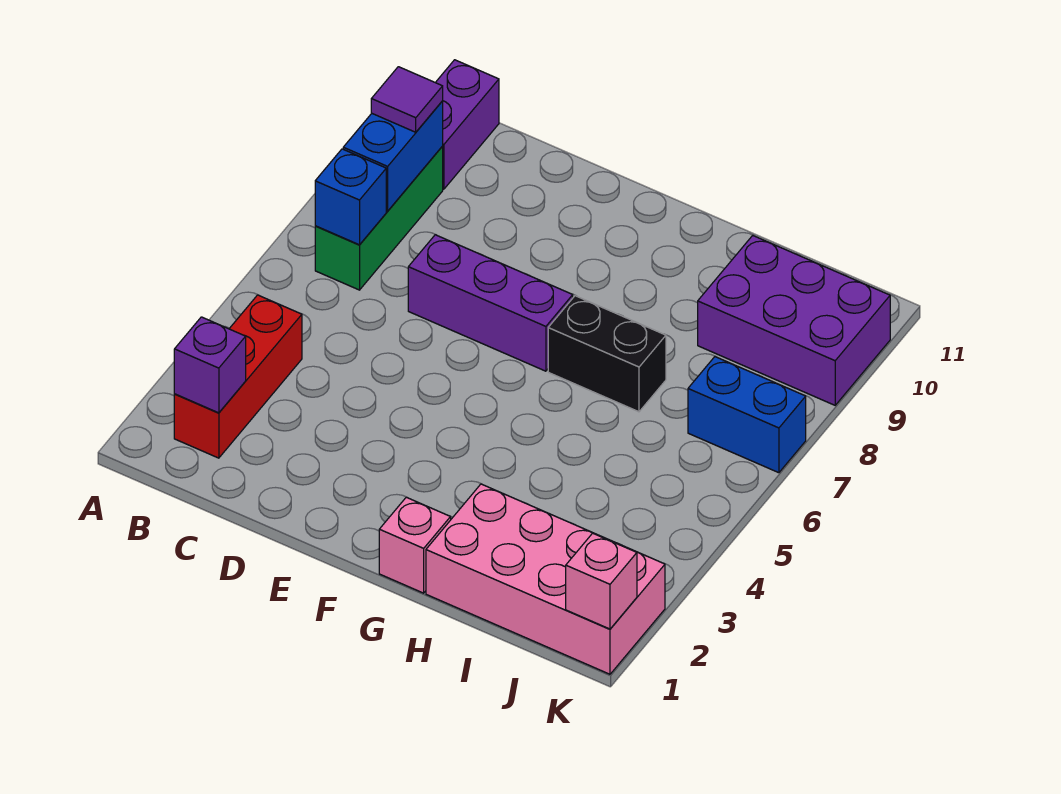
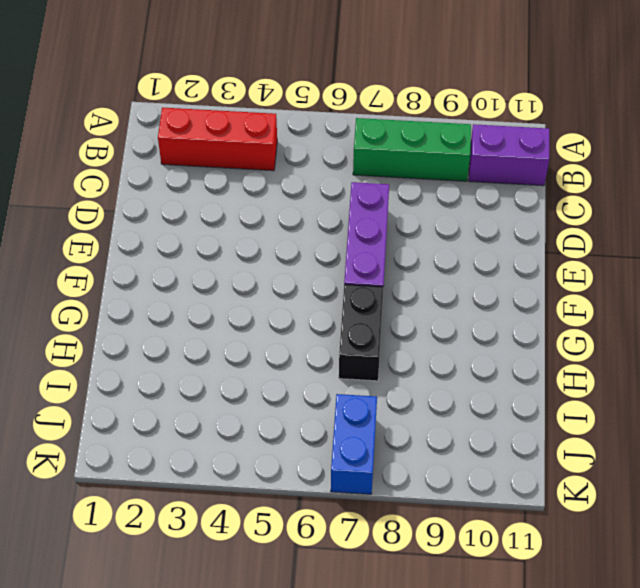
none -> pink 1x1 brick [379,497,451,593]
none -> pink 2x4 brick [426,484,665,674]
none -> purple 2x3 brick [698,236,890,405]

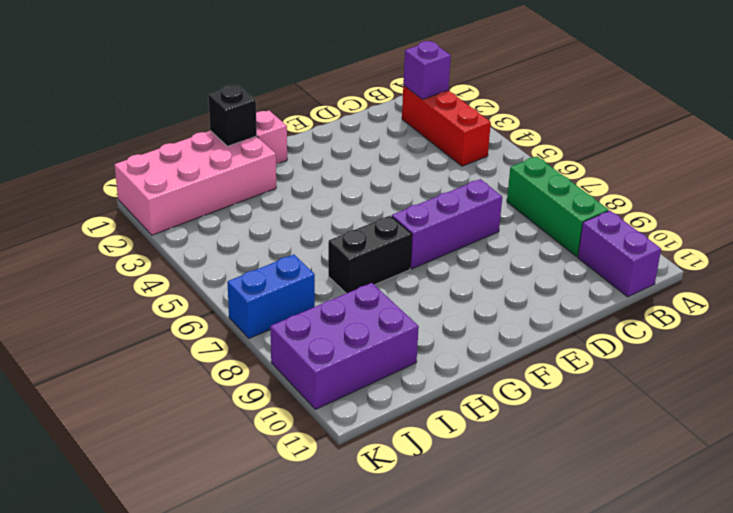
black 1x1 brick [208,85,257,146] -> none
none -> blue 1x1 brick [315,149,386,245]
none -> blue 1x2 brick [343,101,443,211]
none -> pink 1x1 brick [566,533,637,629]

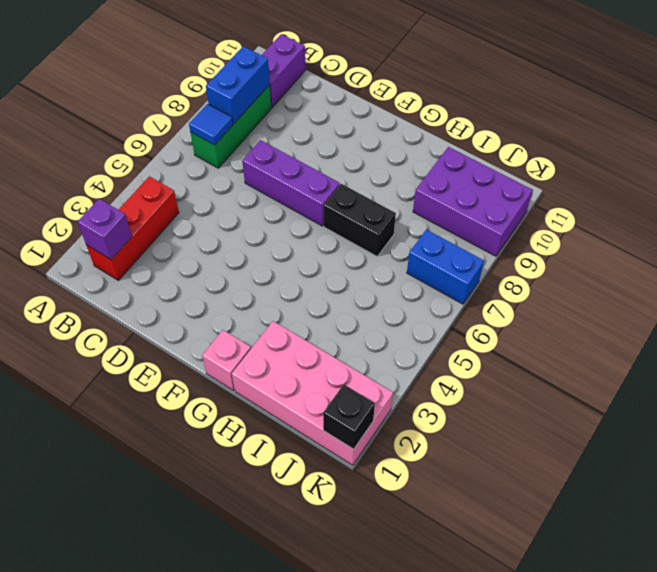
blue 1x1 tile [189,104,233,145] -> blue 1x1 brick [315,149,386,245]
black 1x1 brick [323,384,375,449] -> pink 1x1 brick [566,533,637,629]
none -> purple 1x1 tile [371,67,443,132]

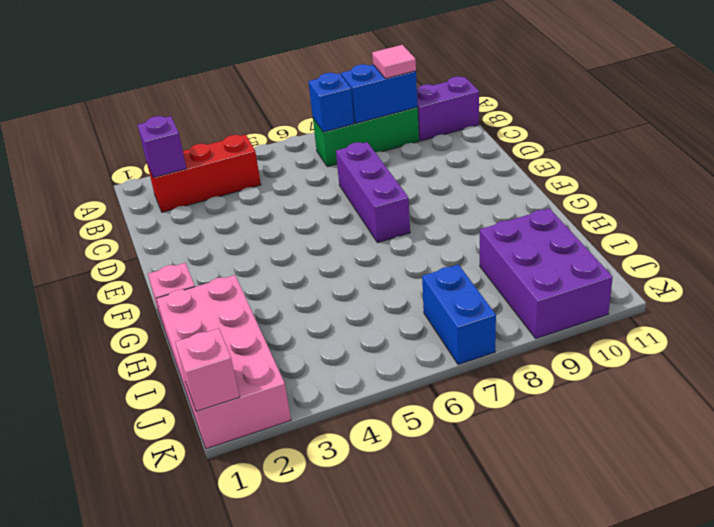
pink 1x1 tile [372,45,416,79] -> purple 1x1 tile [371,67,443,132]
none -> black 1x2 brick [548,296,666,412]

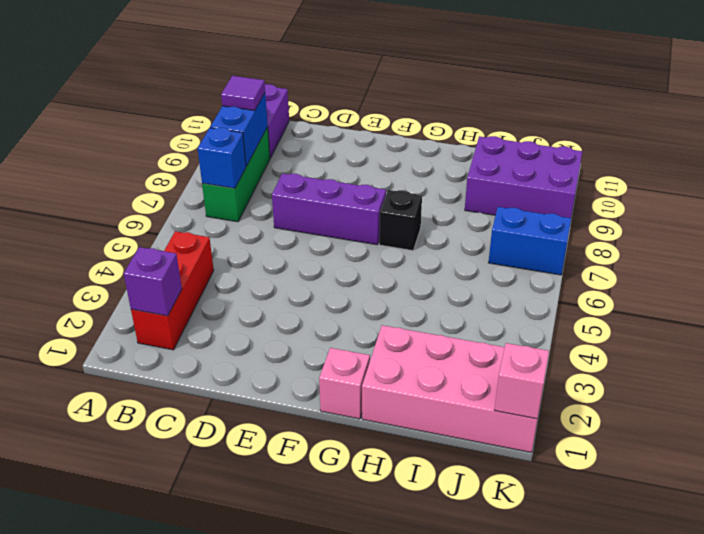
black 1x1 brick [379,190,422,251] -> black 1x2 brick [548,296,666,412]

